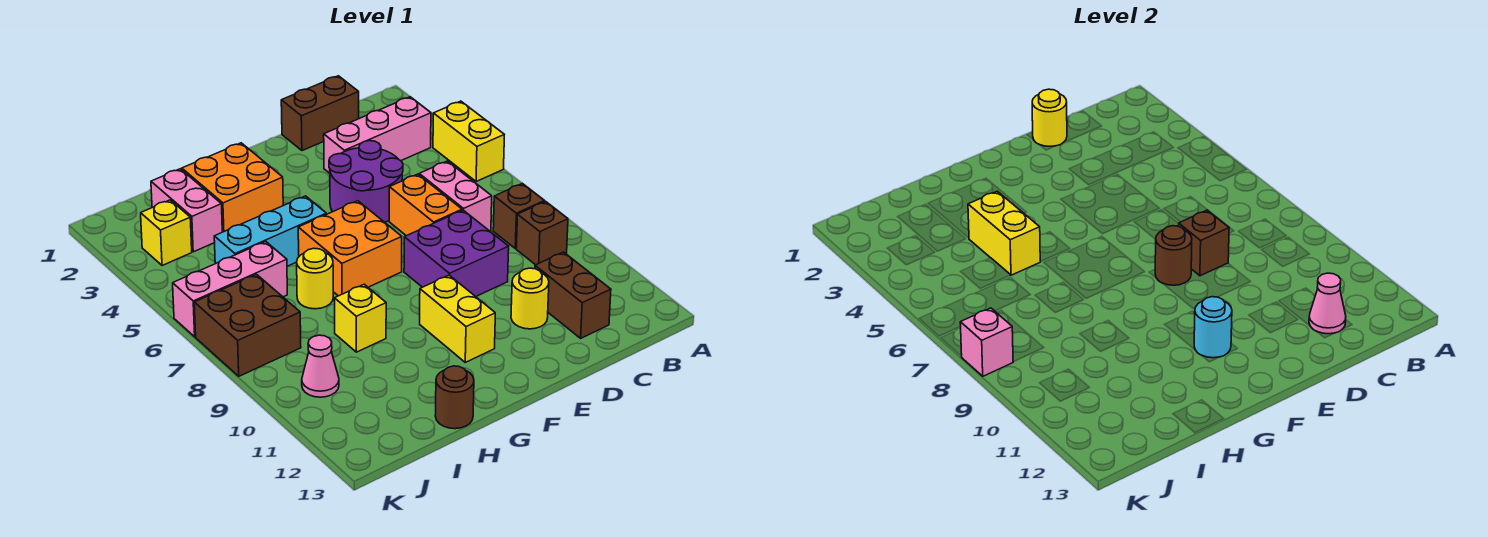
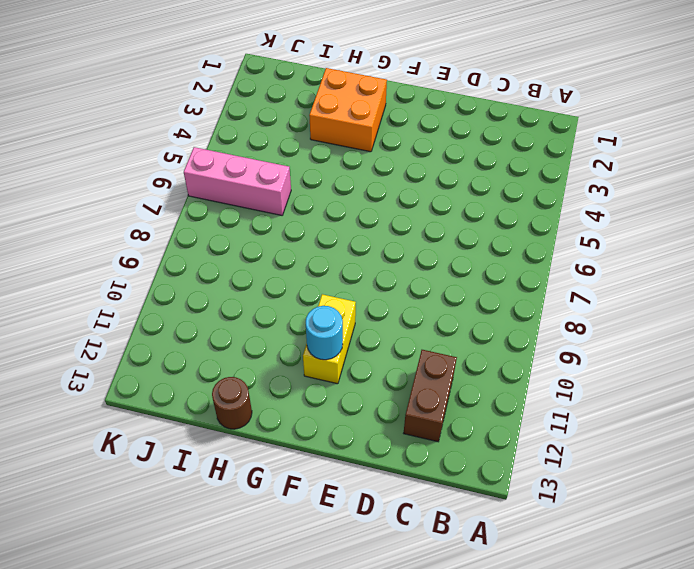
none -> yellow 1x2 brick [433,101,504,182]
none -> pink 1x3 brick [324,97,431,173]
none -> brown 1x1 brick [493,183,544,249]
none -> brown 1x1 brick [516,201,568,265]

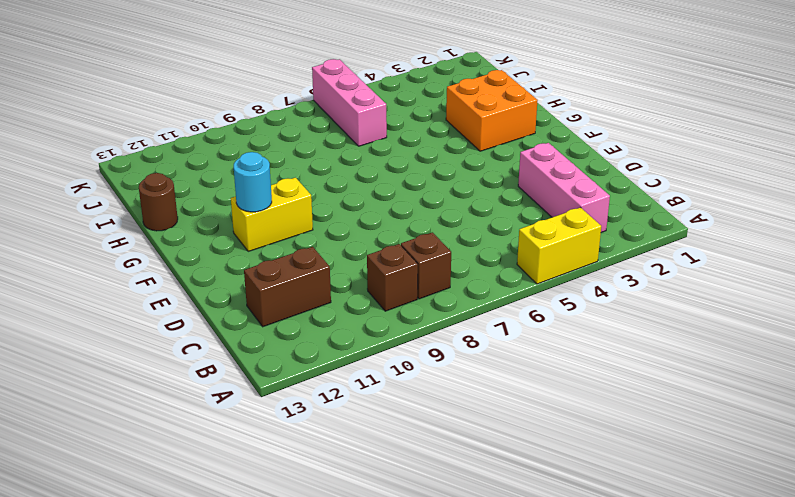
none -> brown 1x2 brick [281,76,359,151]
none -> pink 1x2 brick [419,161,492,232]
none -> purple 2x2 round brick [329,141,403,222]
none -> orange 1x2 brick [389,174,462,236]

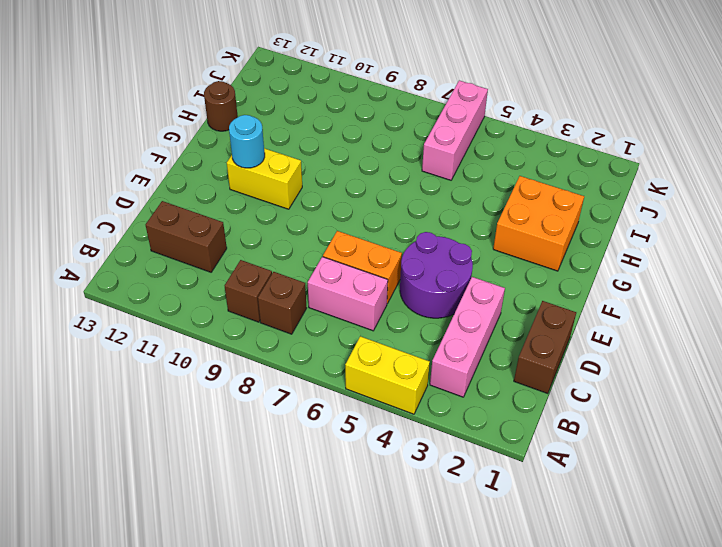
none -> purple 2x2 brick [404,210,509,297]
none -> yellow 1x1 round brick [511,268,549,329]
none -> orange 2x2 brick [298,201,402,296]
none -> cyan 1x3 brick [214,196,326,266]

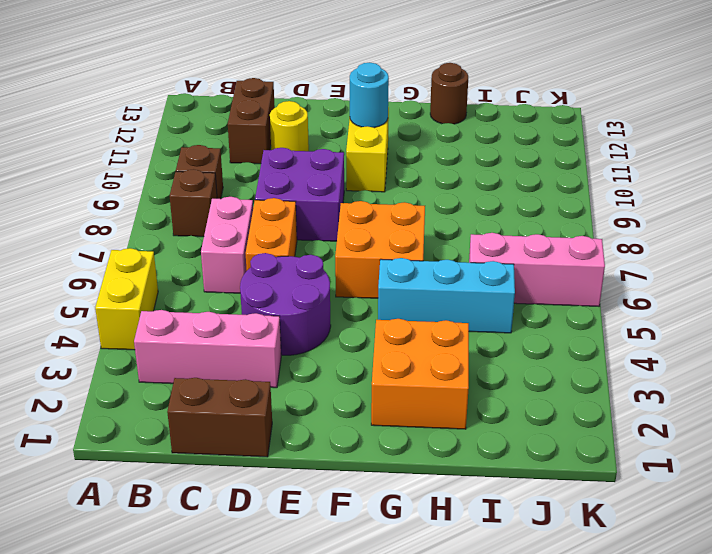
none -> yellow 1x1 round brick [297,248,333,309]
none -> yellow 1x1 brick [334,284,386,352]
none -> pink 1x2 brick [151,169,222,252]
none -> yellow 1x1 brick [141,200,192,266]

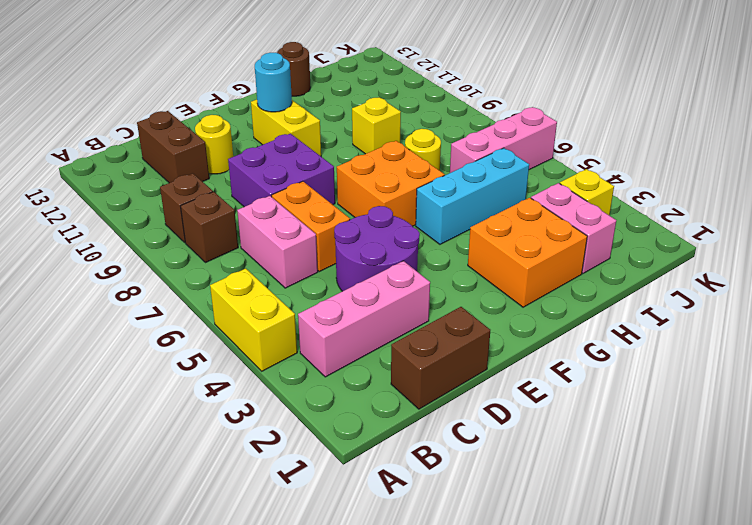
none -> brown 2x2 brick [194,274,301,376]
none -> pink 1x1 cone [302,335,339,397]
none -> pink 1x1 cone [1309,273,1346,334]
none -> yellow 1x1 round brick [1032,89,1067,146]

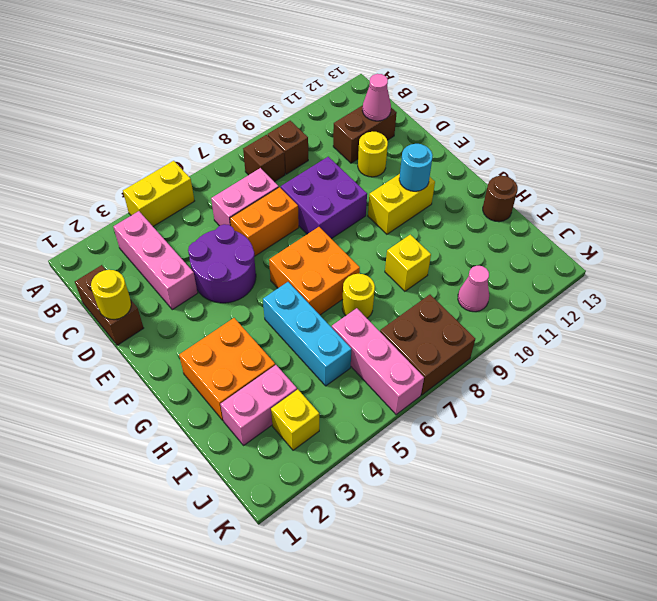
none -> brown 1x1 brick [1179,210,1229,276]
none -> brown 1x1 round brick [1155,226,1192,285]
none -> yellow 1x2 brick [968,191,1040,275]
none -> pink 1x1 brick [960,308,1013,376]

